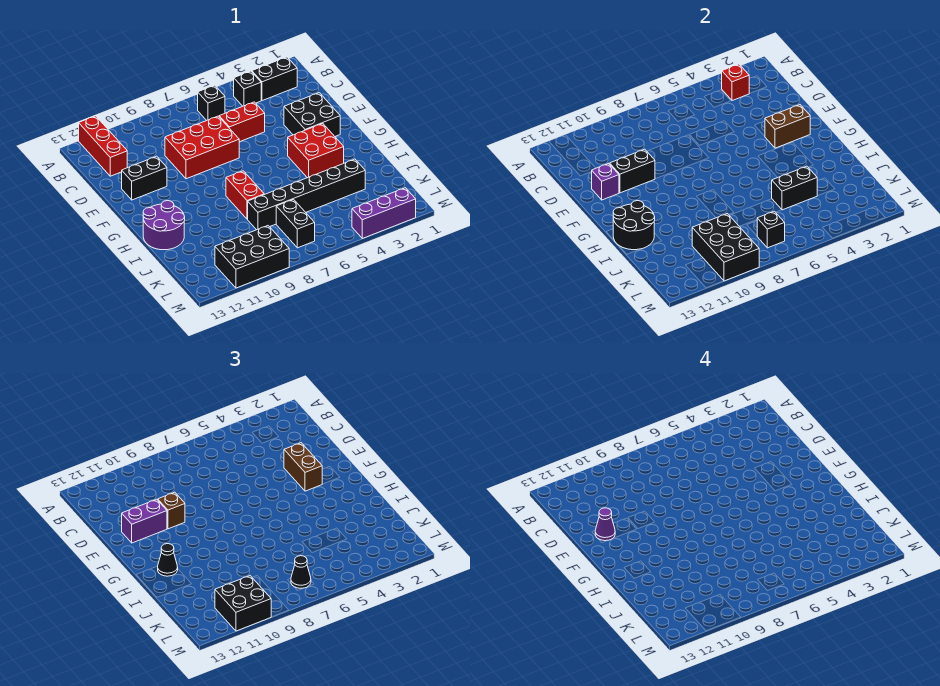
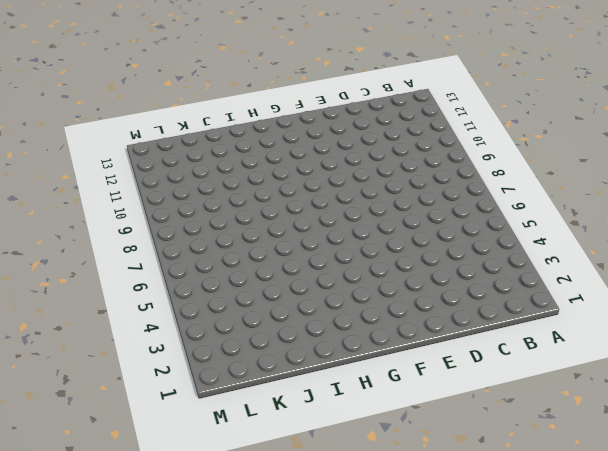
none -> red 1x3 brick [79,116,127,176]
none -> black 1x2 brick [252,57,297,101]
none -> black 1x1 brick [234,71,261,106]
none -> black 1x1 brick [198,85,225,120]

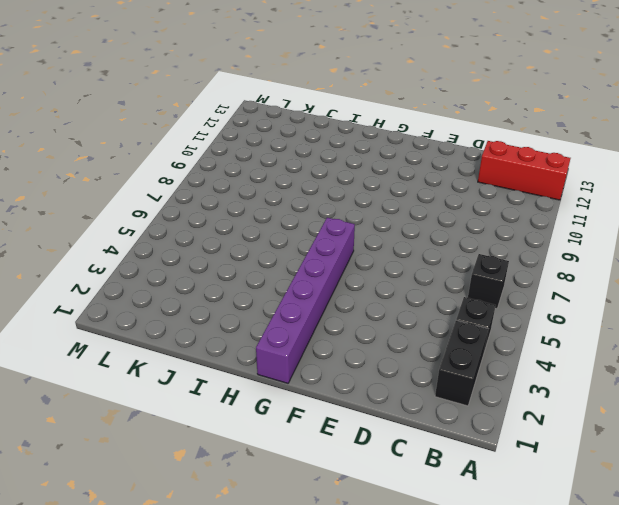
purple 1x6 brick [256,218,355,383] -> red 2x2 brick [288,123,344,178]
none -> red 1x2 brick [219,102,265,142]
none -> red 2x3 brick [165,116,239,179]
none -> black 2x2 brick [284,93,340,136]
none -> black 1x2 brick [122,156,167,200]

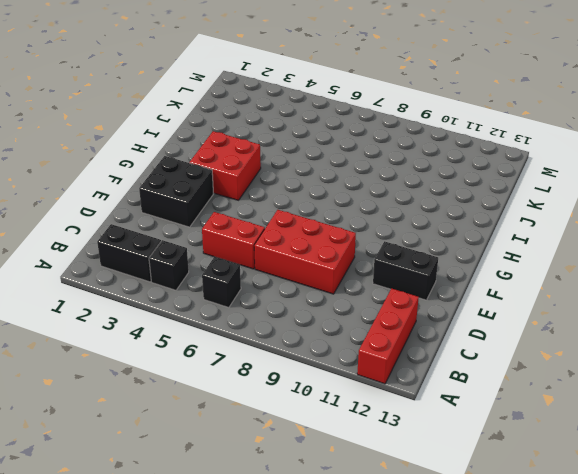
none -> red 1x2 brick [226,171,264,219]
none -> purple 2x2 round brick [143,201,185,250]
none -> black 1x6 brick [248,159,365,230]
none -> black 1x2 brick [276,199,315,248]

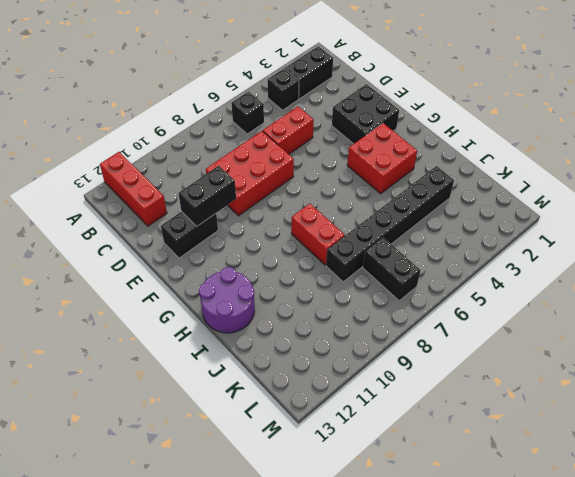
none -> black 2x3 brick [215,226,289,288]
none -> purple 1x3 brick [352,188,416,238]
none -> red 1x1 brick [722,64,749,101]
none -> purple 1x1 brick [592,163,619,200]

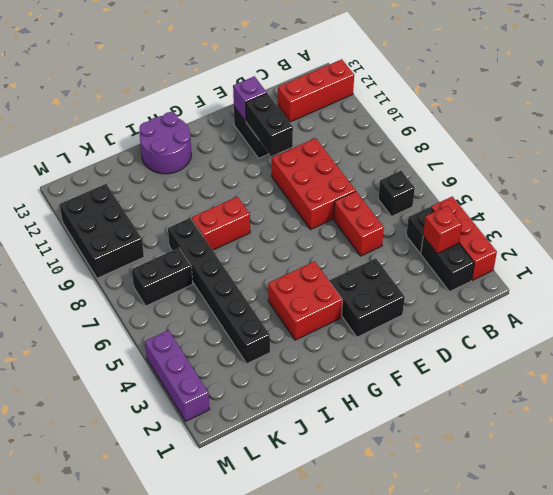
red 1x3 brick [431,197,497,280] -> none
none -> brown 1x2 brick [765,105,810,148]
none -> black 2x2 round brick [613,201,655,250]
none -> black 1x2 brick [772,166,817,210]
none -> black 2x3 brick [692,214,759,281]

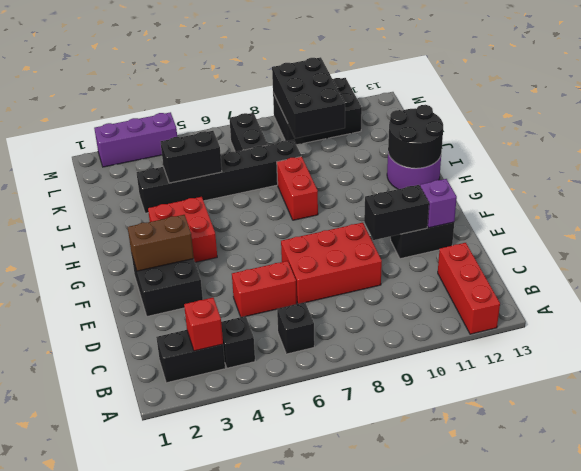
none -> black 1x1 brick [757,211,785,248]
none -> brown 1x2 brick [284,443,322,491]
none -> brown 1x1 brick [158,492,185,529]
none -> purple 1x2 brick [122,499,167,543]

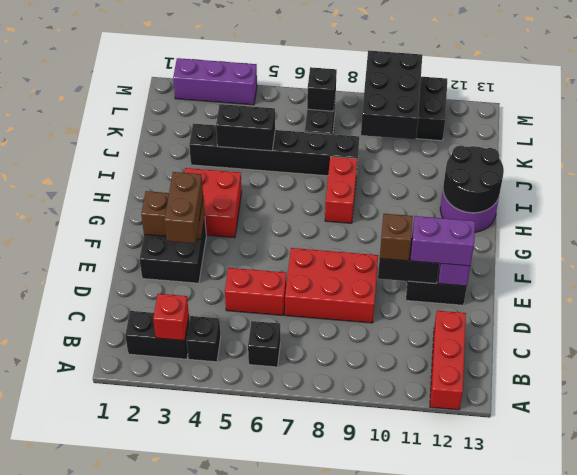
none -> black 1x1 cone [158,544,178,576]
none -> black 1x1 cone [291,556,311,589]
none -> black 2x2 brick [215,576,271,631]
none -> purple 1x1 cone [595,508,615,541]

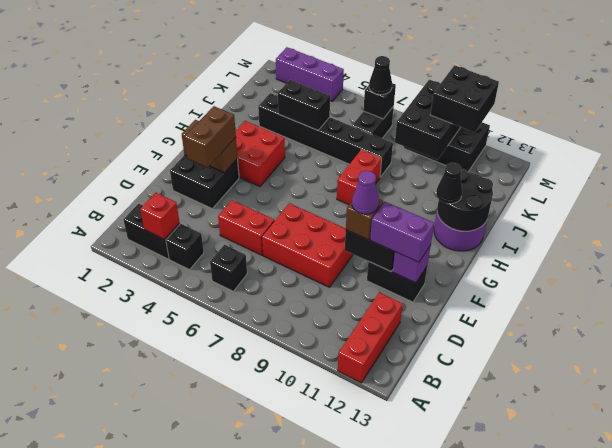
purple 1x1 cone [352,171,379,214] -> purple 1x1 cone moved to [595,508,615,541]

